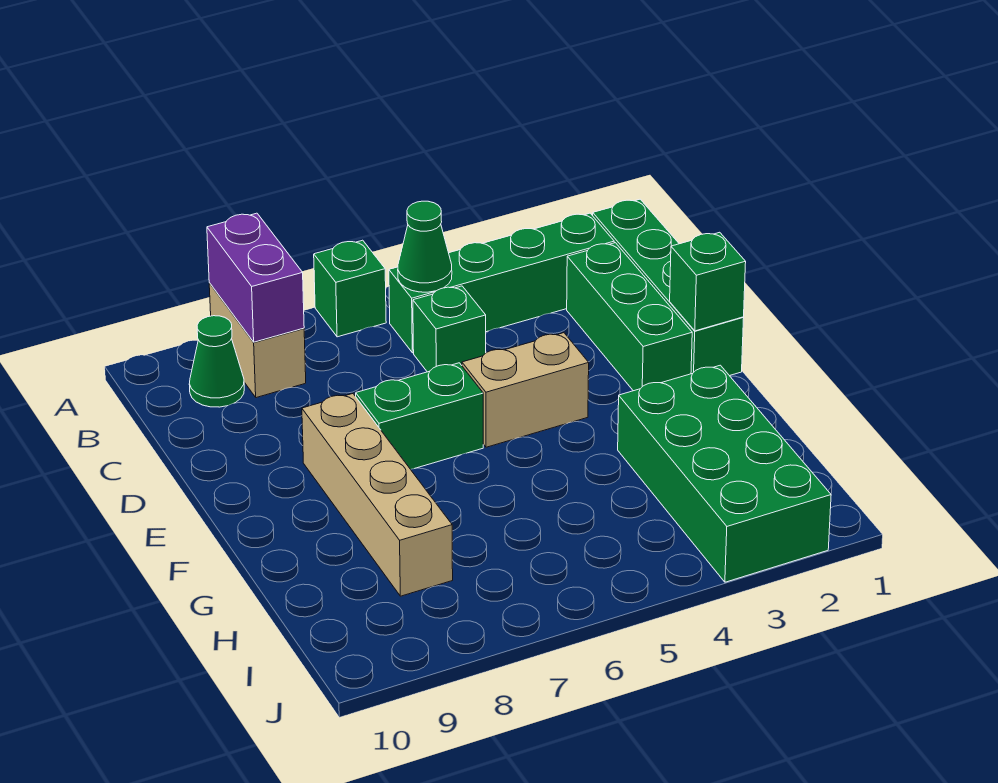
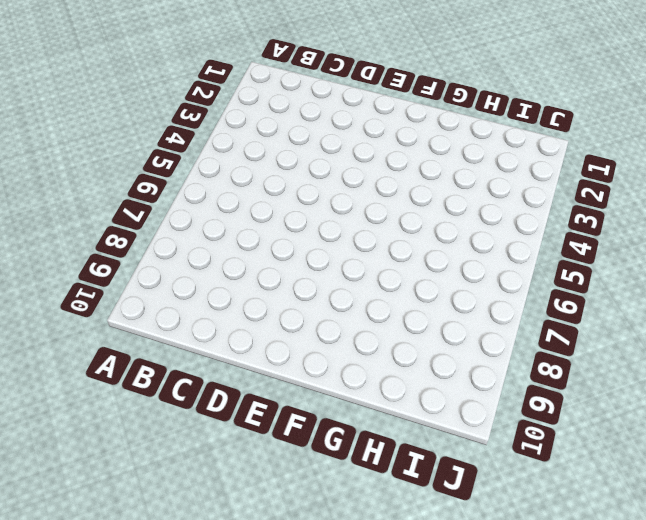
none -> green 1x1 brick [314,240,386,337]
none -> tan 1x2 brick [209,283,306,398]
none -> green 1x4 brick [593,199,744,376]

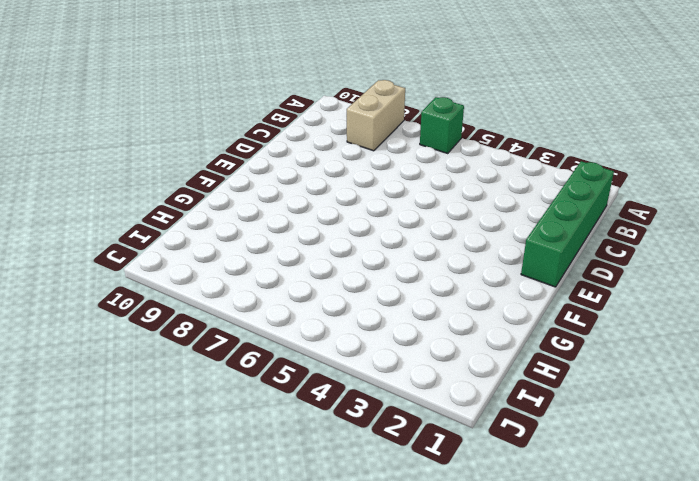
none -> green 1x4 brick [389,213,614,353]
none -> green 1x1 cone [189,316,244,407]
none -> green 1x3 brick [567,243,692,391]

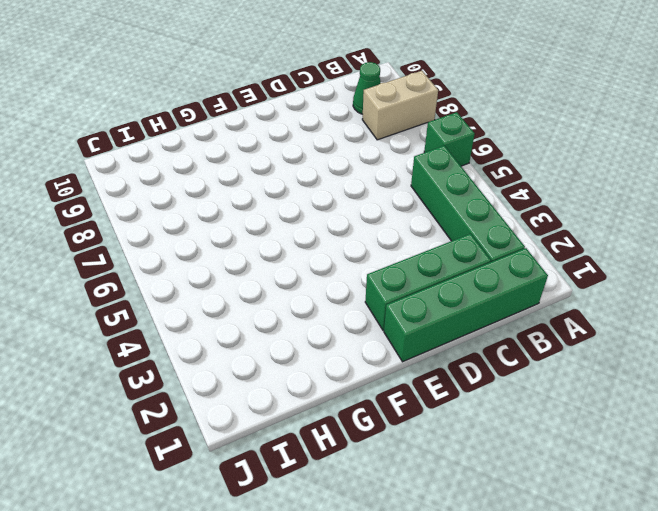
none -> green 1x1 brick [413,286,486,372]
none -> tan 1x2 brick [462,333,589,447]
none -> green 1x2 brick [356,363,483,469]

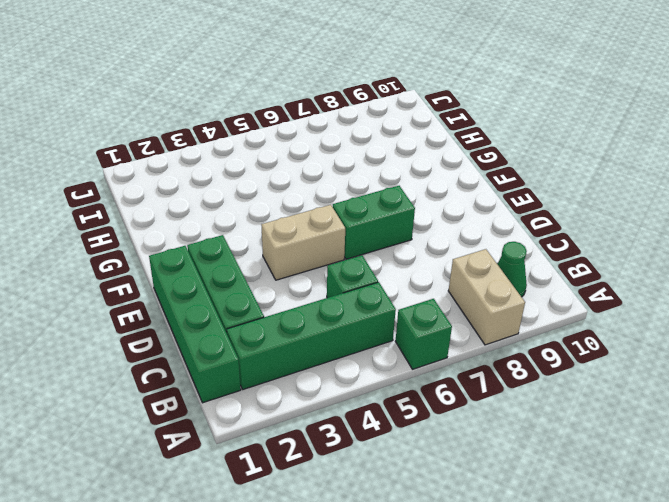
none -> tan 1x4 brick [302,394,453,596]
none -> green 2x4 brick [618,365,831,582]
none -> purple 1x2 brick [207,213,304,342]

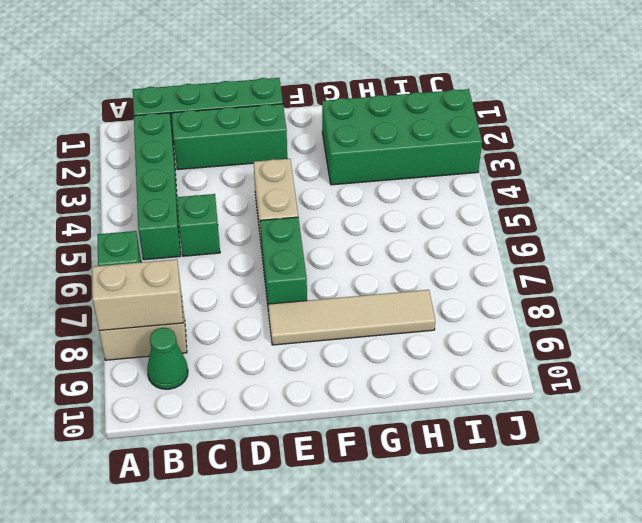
tan 1x2 brick [92,259,183,331] -> purple 1x2 brick [207,213,304,342]
tan 1x4 tile [268,290,435,345] -> tan 1x4 brick [302,394,453,596]
none -> green 1x1 cone [398,201,452,292]
none -> green 1x1 brick [670,232,746,331]

